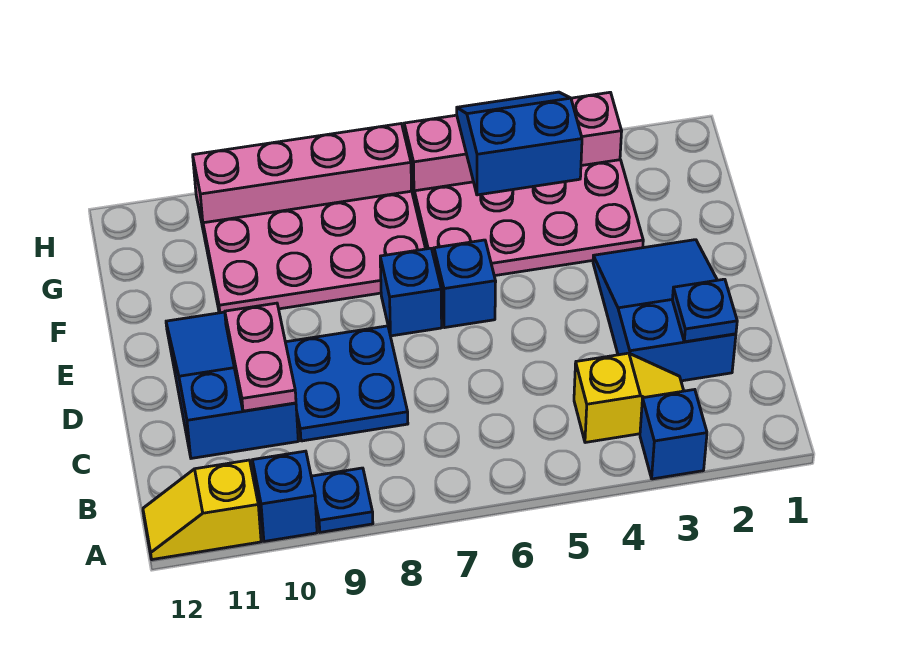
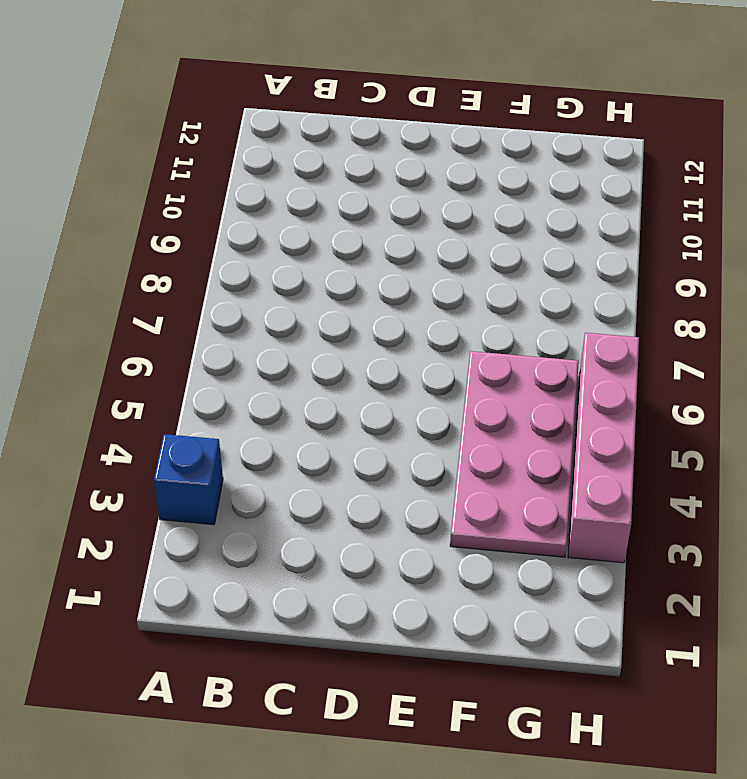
none -> blue 1x1 plate [311,468,373,532]
none -> blue 1x1 brick [252,451,317,541]
none -> yellow 1x2 slope [143,460,261,560]

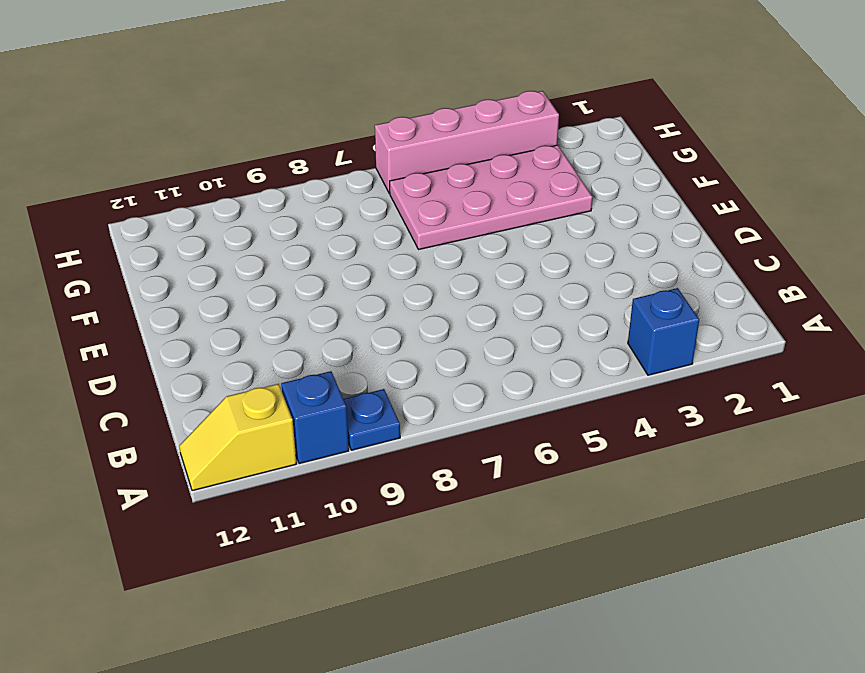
none -> yellow 1x2 slope [574,353,684,443]
none -> blue 2x3 slope [593,240,736,381]
none -> blue 2x2 plate [285,326,408,441]

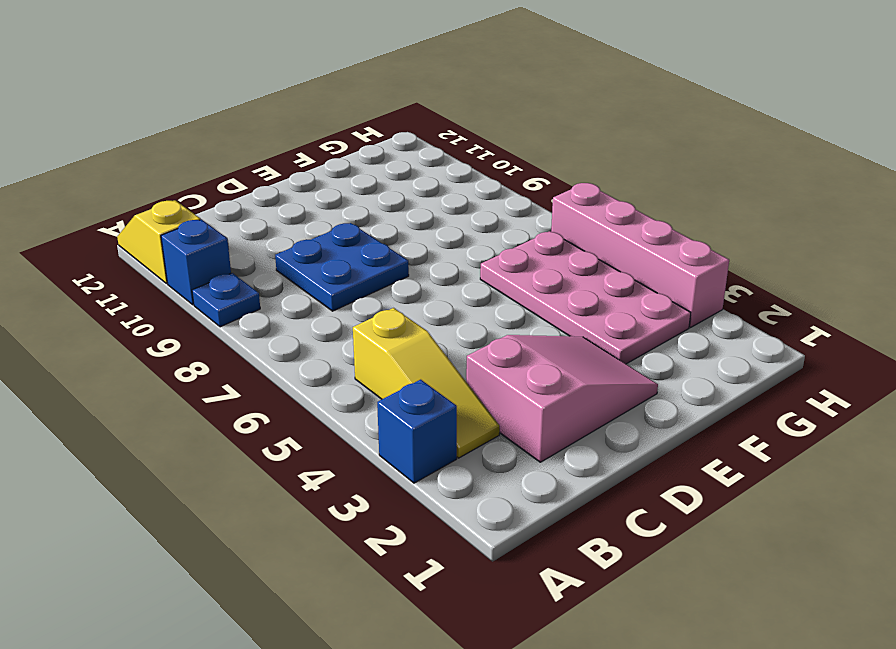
yellow 1x3 slope [353,308,500,458] -> yellow 1x2 slope [574,353,684,443]
pink 2x3 slope [466,335,658,462] -> blue 2x3 slope [593,240,736,381]
none -> blue 2x3 slope [166,312,298,458]
none -> blue 1x1 brick [434,240,496,328]
none -> blue 1x1 brick [380,248,442,336]

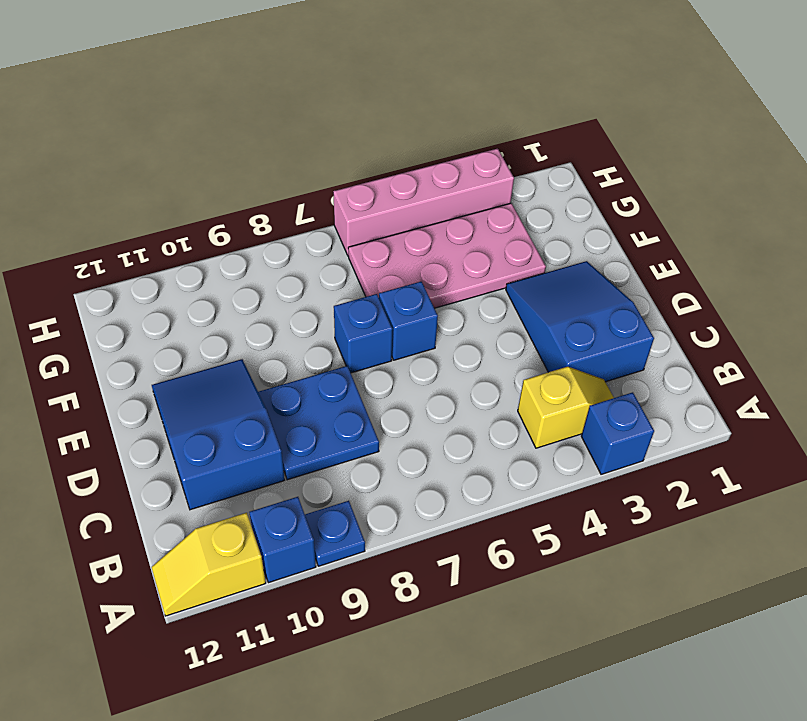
none -> pink 2x4 plate [203,191,426,313]
none -> pink 1x4 brick [193,124,411,232]
none -> blue 1x1 plate [672,279,737,342]

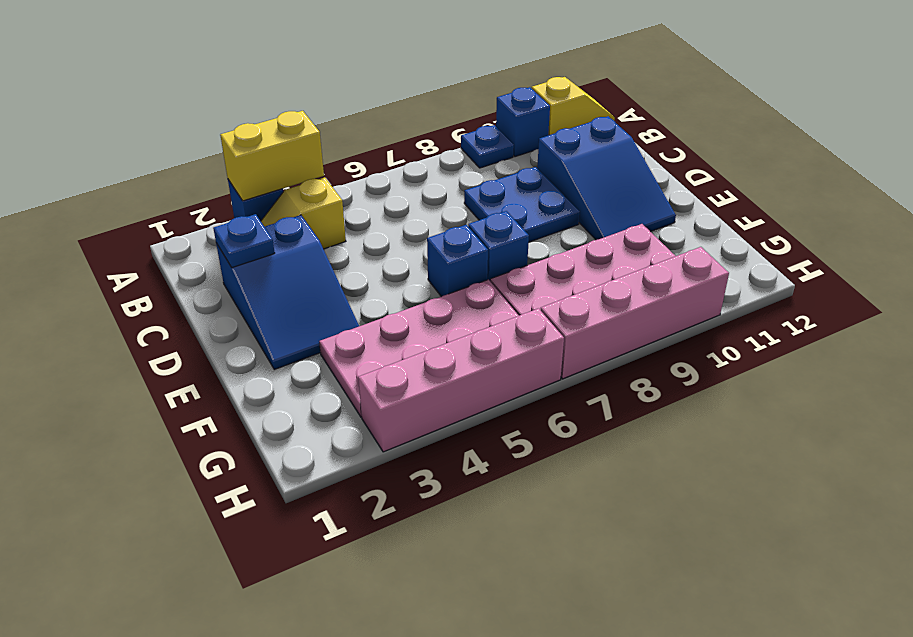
yellow 1x2 brick [220,111,324,201] -> none
none -> pink 1x2 plate [225,303,296,411]
none -> blue 2x2 slope [457,92,582,195]

